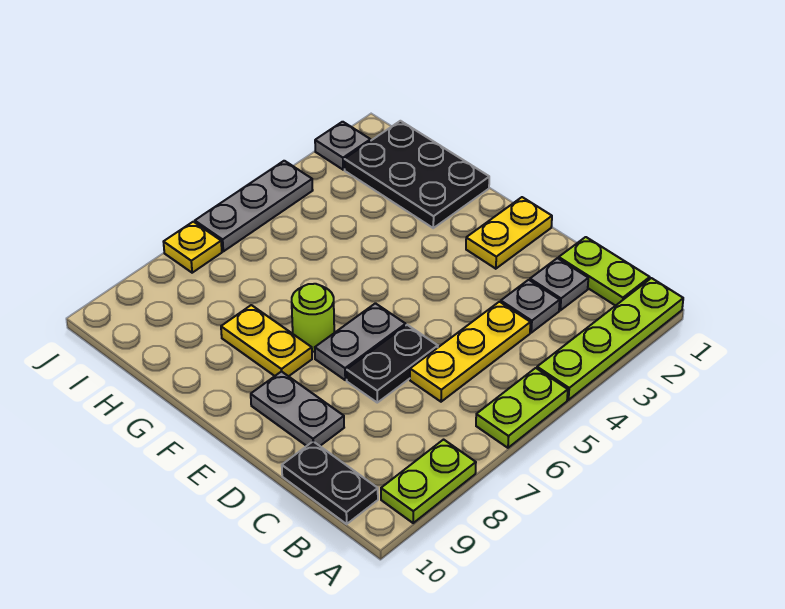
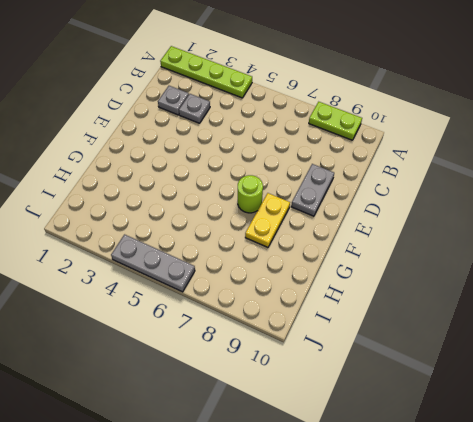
none -> lime 1x2 plate [476,368,568,448]
none -> lime 1x2 plate [559,237,650,306]
none -> black 1x2 plate [282,441,378,524]

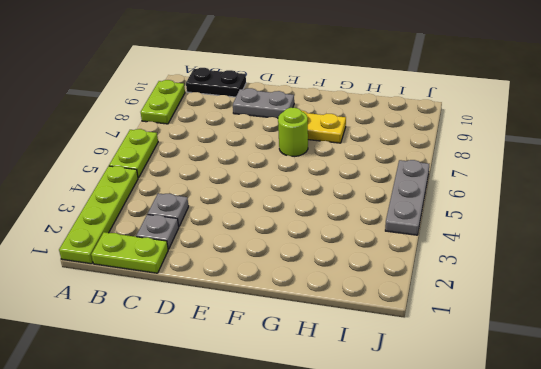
none -> yellow 1x3 plate [410,302,530,402]
none -> black 1x2 plate [347,325,438,403]
none -> yellow 1x2 plate [466,197,552,269]

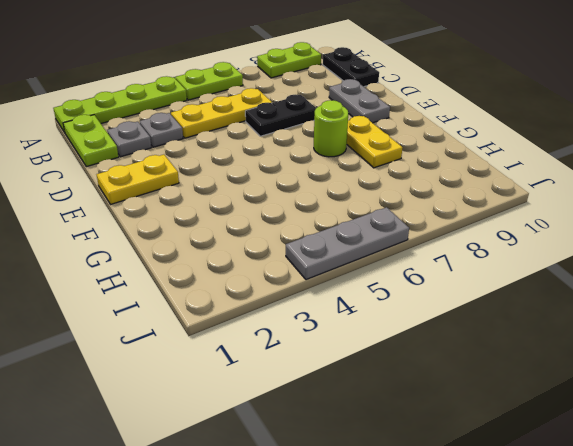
none -> grey 1x2 plate [315,303,406,380]
none -> black 2x3 plate [344,121,489,228]
none -> grey 1x1 plate [315,122,371,170]

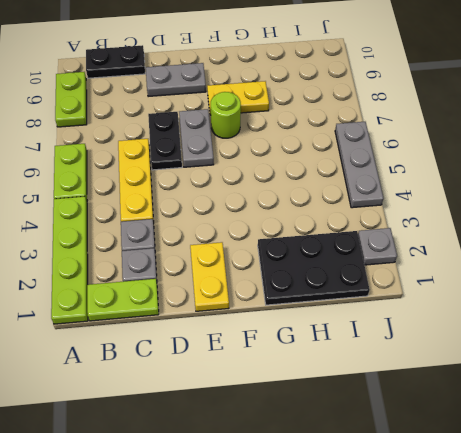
none -> yellow 1x1 plate [164,222,222,273]

